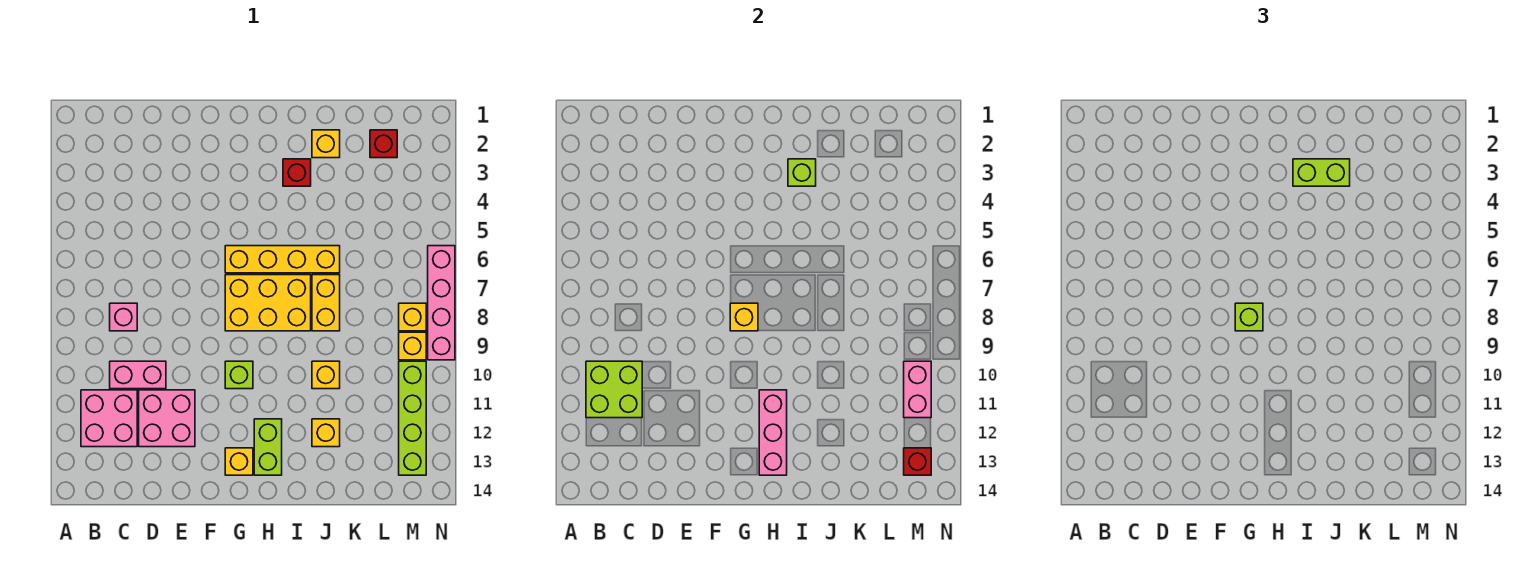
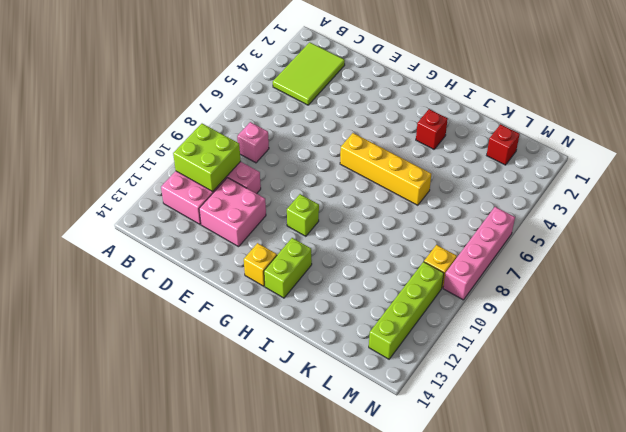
lime 2x3 tile [273,42,345,105] -> none
none -> yellow 2x3 brick [225,275,311,331]
none -> yellow 1x1 brick [312,130,340,158]
none -> yellow 1x2 brick [312,275,340,331]

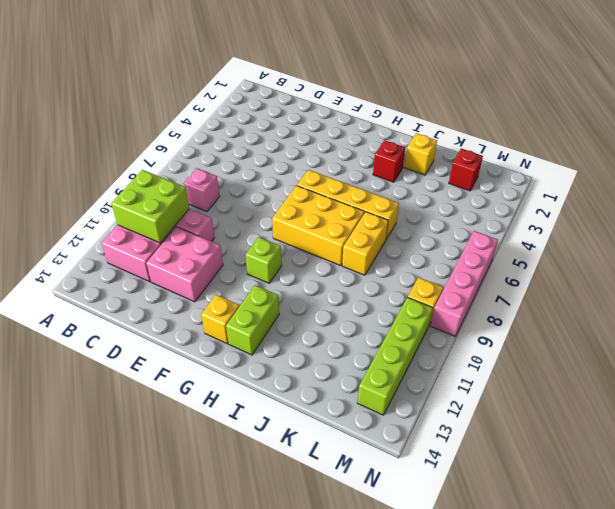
none -> yellow 1x1 brick [312,361,340,389]
none -> yellow 1x1 brick [312,419,340,447]
none -> yellow 1x1 brick [399,303,426,331]

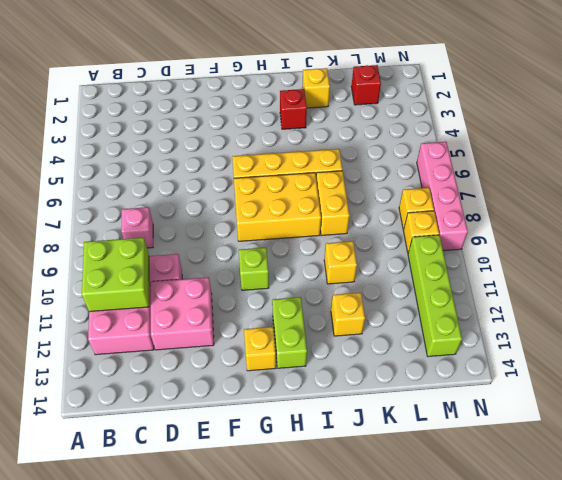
none -> yellow 1x1 brick [730,303,758,331]
none -> pink 1x3 brick [759,390,787,475]
none -> lime 1x1 brick [788,159,816,186]

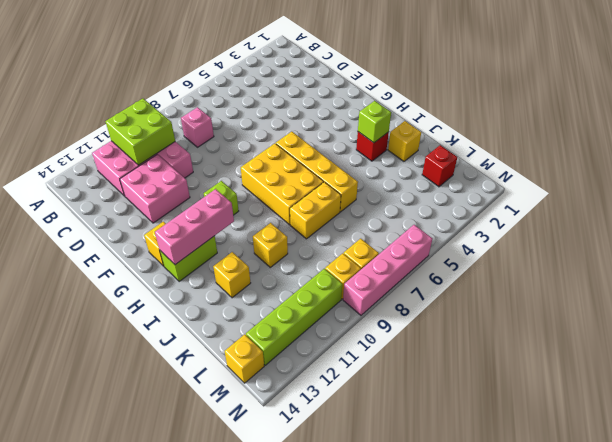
yellow 1x1 brick [225,334,264,383] -> yellow 1x1 brick moved to [730,303,758,331]
none -> pink 1x2 brick [904,361,931,418]
none -> red 1x1 brick [904,448,931,475]
none -> lime 1x1 brick [1235,303,1263,331]

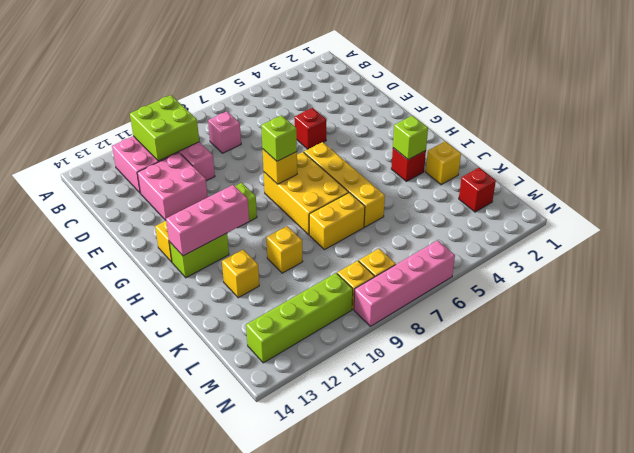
red 1x1 brick [294,108,326,149] -> red 1x1 brick moved to [904,448,931,475]
none -> pink 1x2 brick [904,361,931,418]
none -> lime 1x2 brick [1293,159,1350,186]

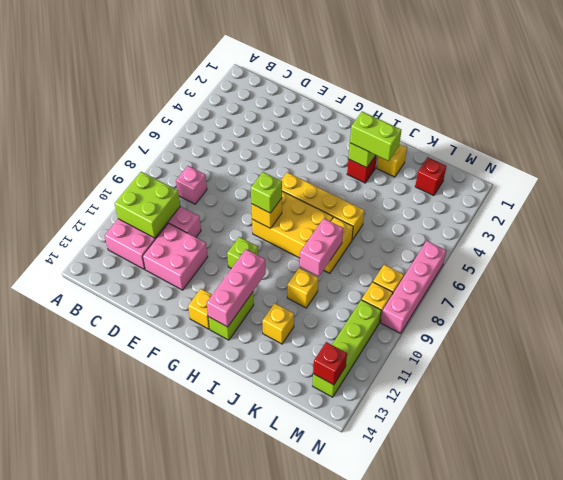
pink 1x2 brick [300,219,343,276] -> pink 1x2 brick moved to [904,361,931,418]

